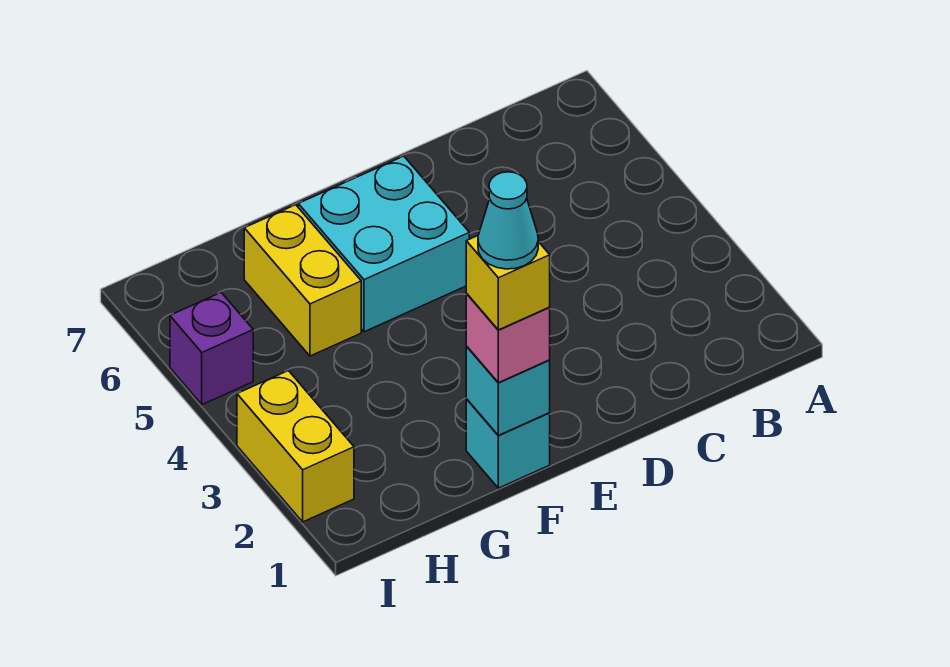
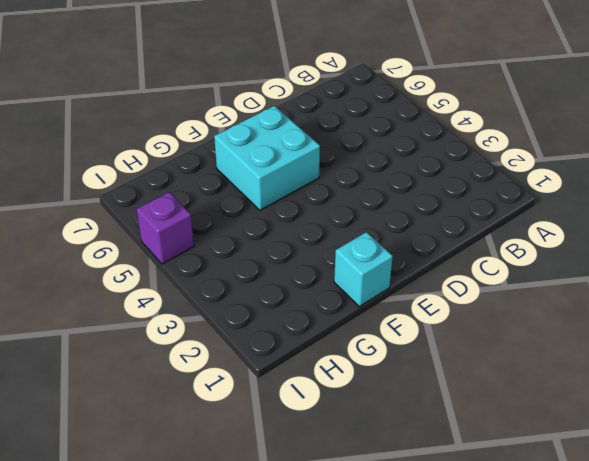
none -> yellow 1x2 brick [244,205,361,356]
none -> yellow 1x2 brick [237,371,354,522]

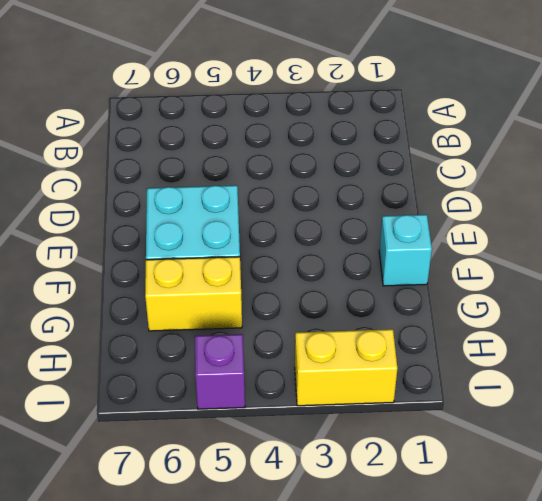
none -> cyan 1x1 brick [466,346,550,435]
none -> pink 1x1 brick [466,294,550,383]

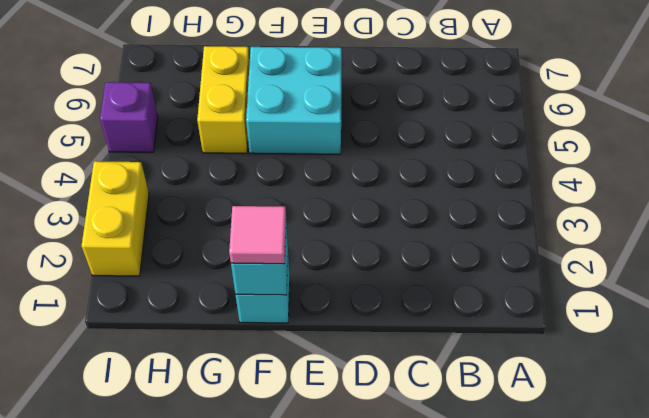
pink 1x1 tile [229,206,286,264] -> pink 1x1 brick [466,294,550,383]
none -> yellow 1x1 brick [466,236,550,330]
none -> cyan 1x1 cone [478,172,538,269]

